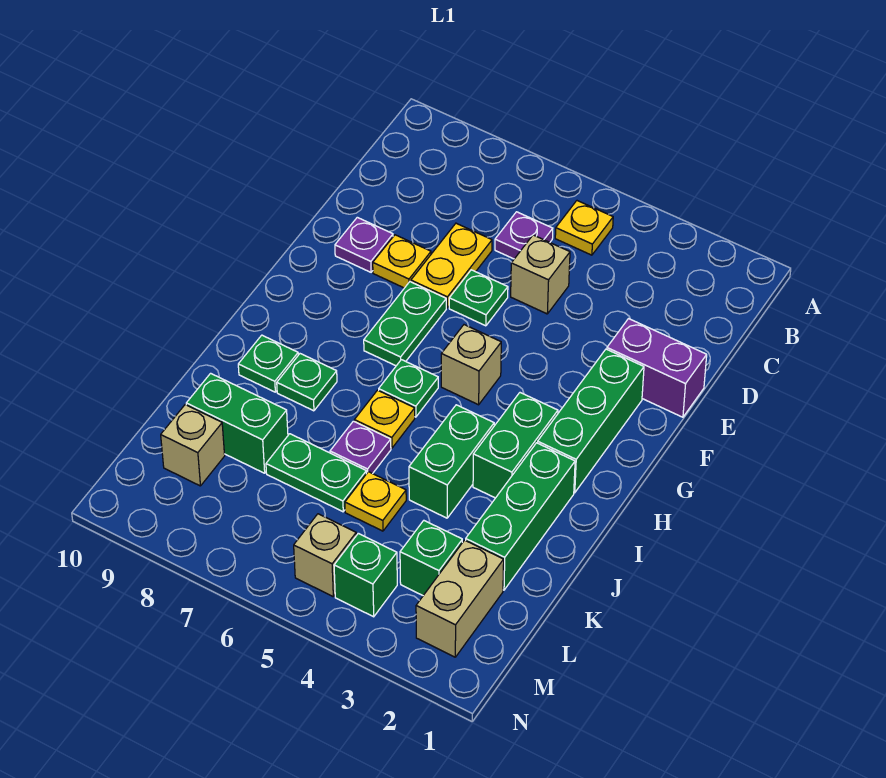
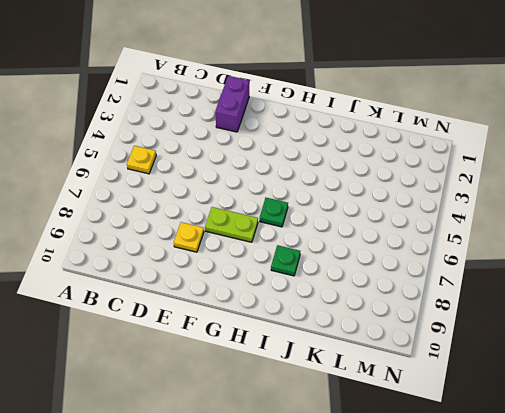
lime 1x2 plate [205,207,258,242] -> green 1x2 plate [364,282,446,366]
none -> purple 1x1 plate [495,212,553,259]
none -> tan 1x1 brick [511,235,570,314]
none -> yellow 1x2 plate [411,223,492,308]

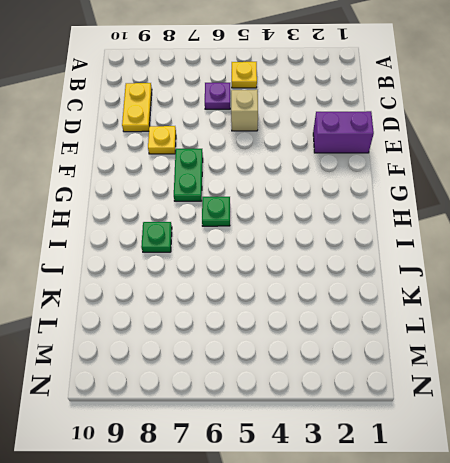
yellow 1x2 plate [122,83,152,132] -> yellow 1x2 plate moved to [411,223,492,308]
none -> green 1x1 plate [449,270,508,326]
none -> purple 1x1 plate [335,217,393,272]
none -> green 1x3 brick [538,349,644,493]

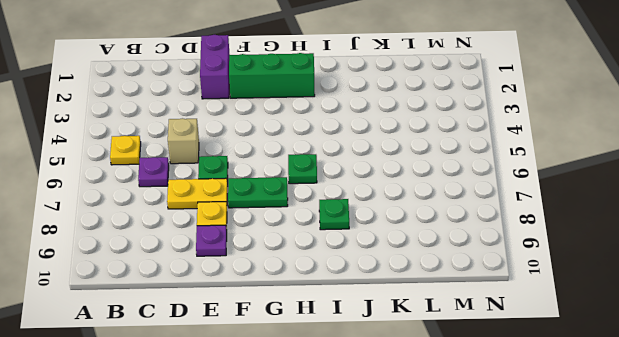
none -> tan 1x1 brick [441,325,501,405]
none -> green 1x2 brick [473,393,558,498]
none -> green 1x3 brick [466,443,575,590]

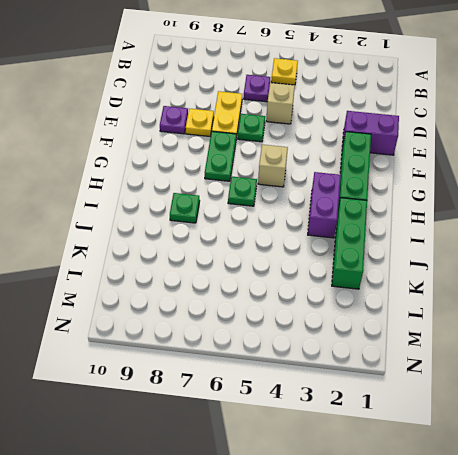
purple 1x2 brick [308,172,341,238] -> green 1x2 brick [473,393,558,498]
none -> green 1x2 brick [409,405,494,518]
none -> yellow 1x1 plate [354,390,415,448]
none -> green 1x1 plate [238,335,298,392]

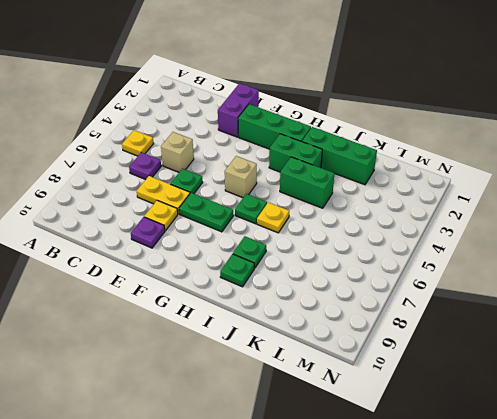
none -> purple 1x1 plate [330,421,391,474]
none -> yellow 1x1 plate [345,472,406,531]
none -> green 1x2 plate [266,434,366,512]

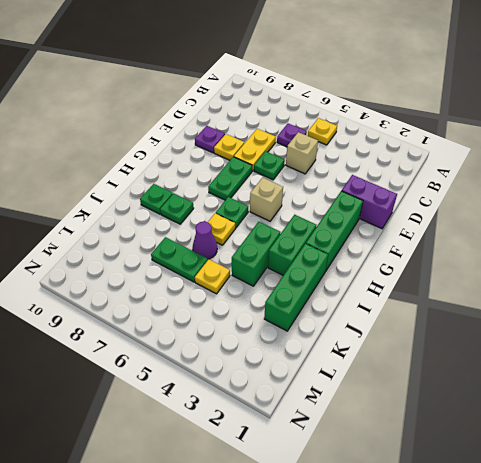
purple 1x1 cone [193,221,217,259] -> purple 1x1 plate [330,421,391,474]
none -> green 1x2 brick [186,373,288,473]
none -> tan 1x2 brick [416,540,504,657]
none -> green 1x1 brick [400,521,462,595]

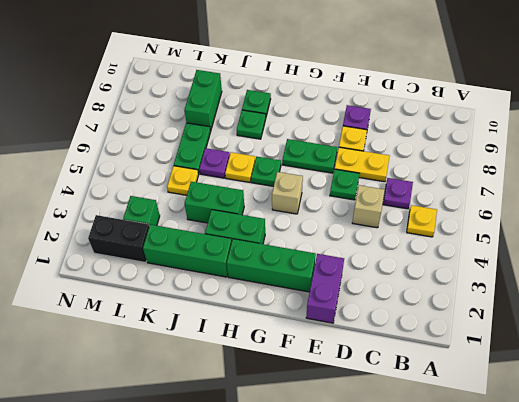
black 1x2 brick [88,215,149,263] -> tan 1x2 brick [416,540,504,657]
none -> tan 1x1 brick [161,405,225,486]
none -> green 1x1 brick [334,533,397,617]
none -> tan 1x1 brick [294,514,356,596]

